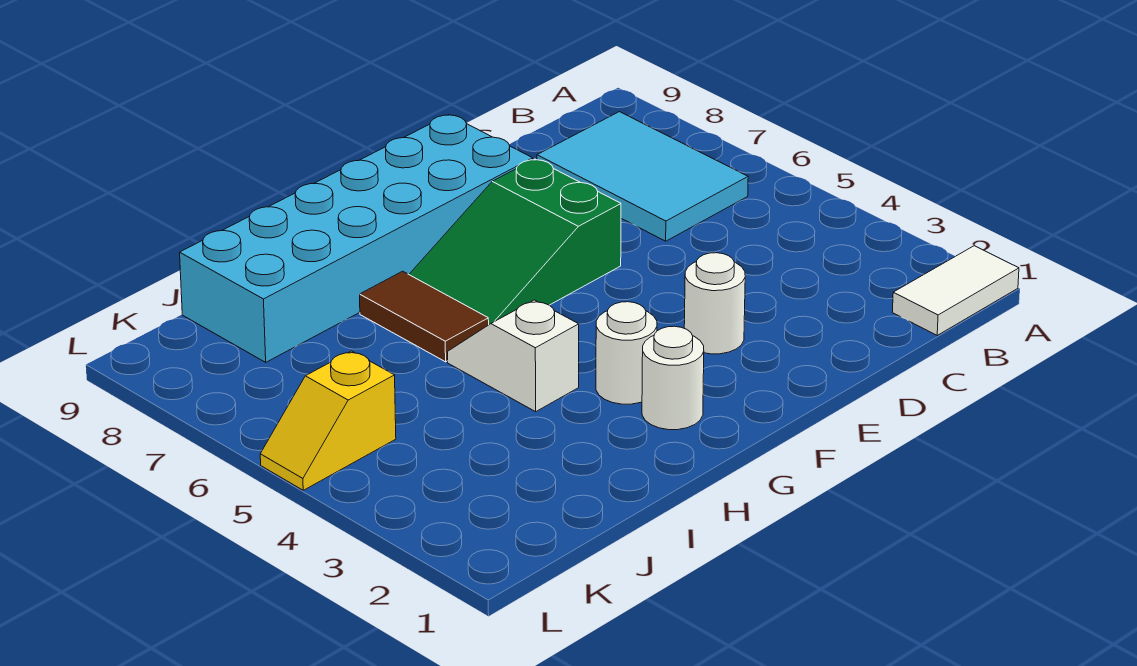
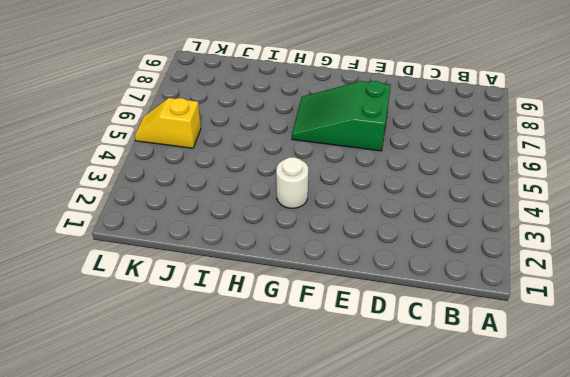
none -> white 1x2 tile [892,246,1019,335]
none -> cyan 2x3 tile [537,112,748,241]

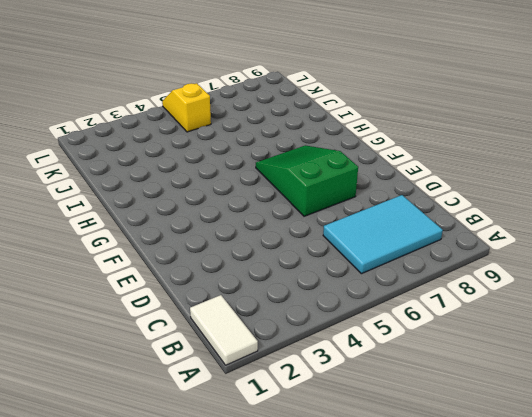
none -> white 1x1 round brick [684,253,745,354]
none -> cyan 2x6 brick [180,115,533,362]

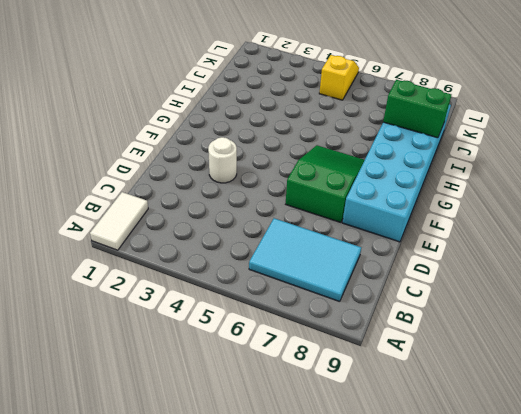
green 1x2 brick [383,80,451,138] -> none
none -> white 1x1 round brick [642,326,704,430]
none -> white 1x1 round brick [596,302,657,404]

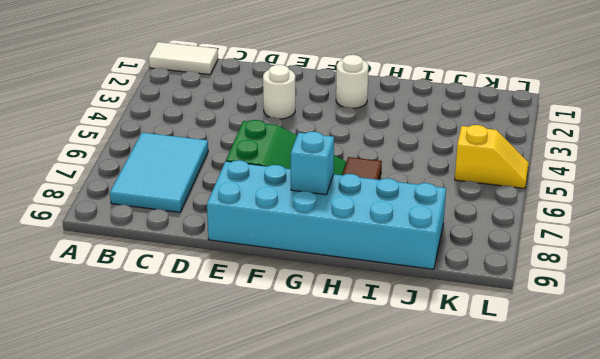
cyan 1x1 brick [291,132,334,195] -> none
none -> white 1x1 round brick [596,302,657,404]
none -> white 1x2 slope [448,300,579,412]

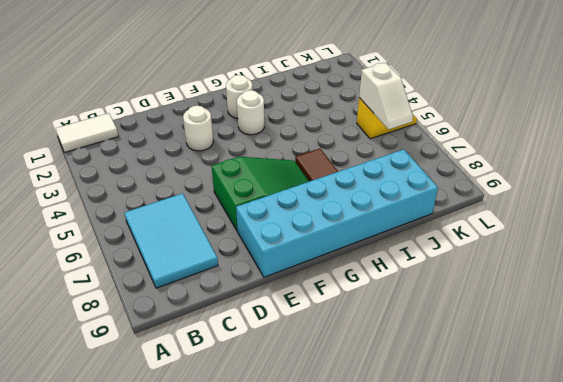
white 1x2 slope [359,63,413,130] -> white 1x2 slope moved to [448,300,579,412]

